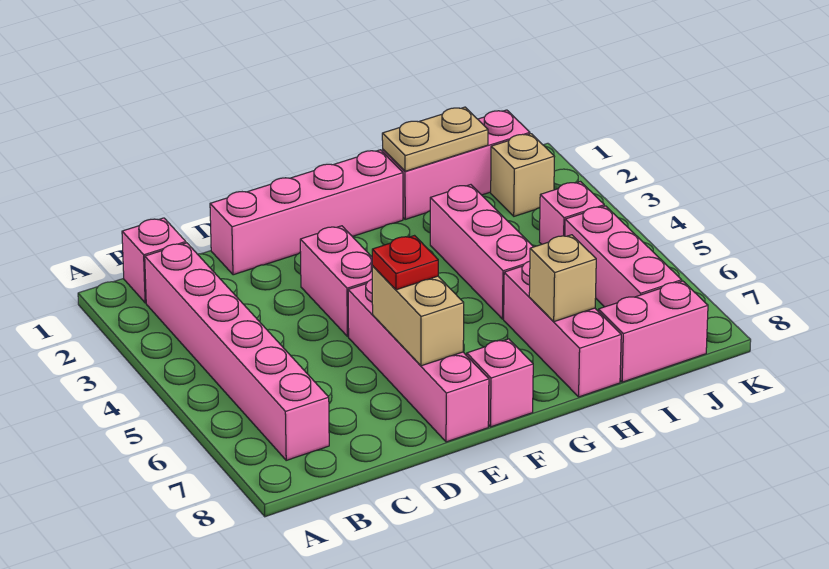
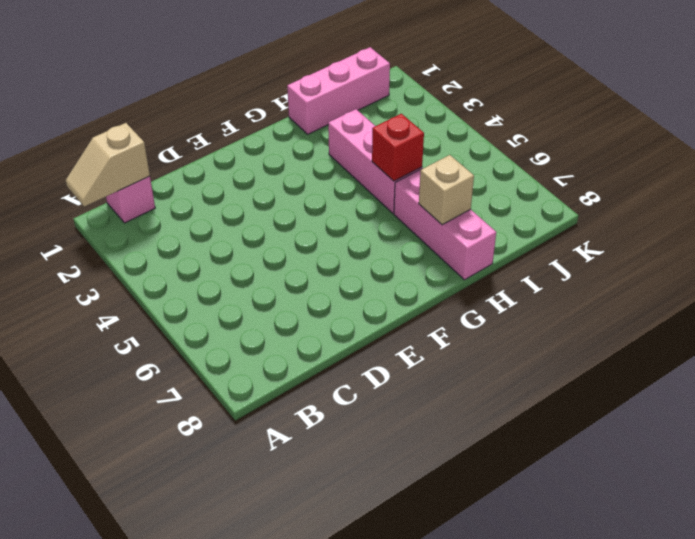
tan 1x2 slope [66,123,150,207] -> none
red 1x1 brick [372,114,424,181] -> none
none -> pink 1x6 brick [145,243,329,460]
none -> pink 1x4 brick [210,150,403,275]
none -> pink 1x2 brick [300,226,373,337]

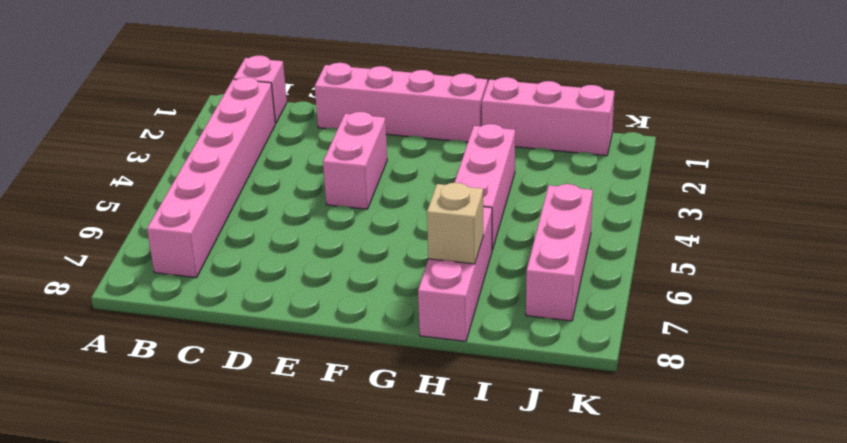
none -> pink 1x4 brick [348,279,489,442]
none -> pink 1x1 brick [467,339,533,427]
none -> pink 1x2 brick [599,281,708,382]

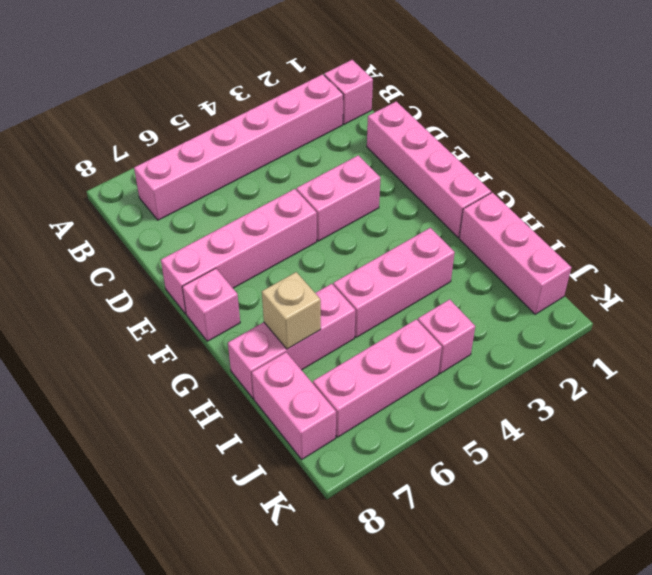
none -> tan 1x1 brick [491,134,555,216]
none -> tan 1x2 brick [372,266,464,366]
none -> tan 1x2 plate [382,107,488,171]

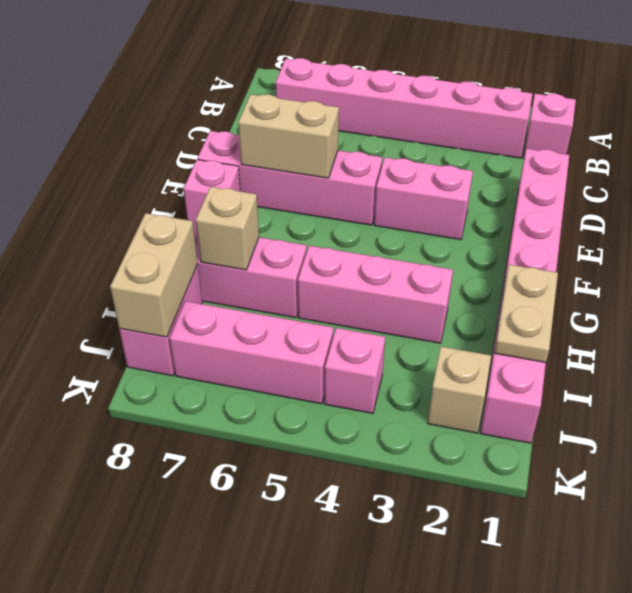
tan 1x2 brick [110,213,198,337] -> none
none -> red 1x1 plate [372,236,438,290]

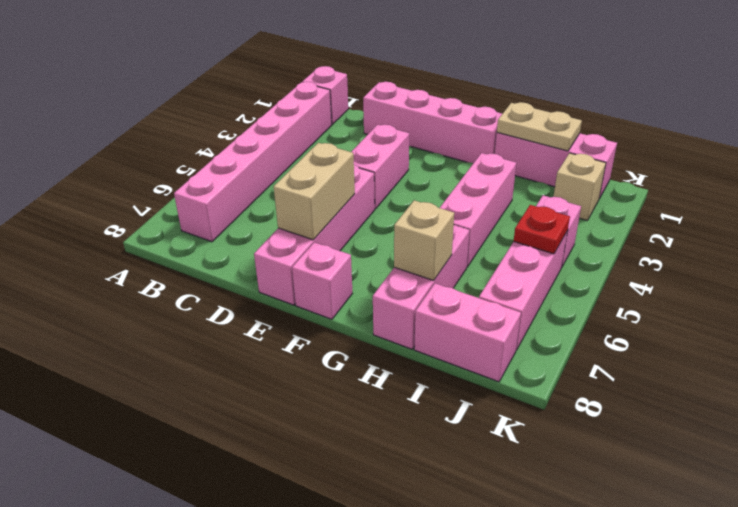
red 1x1 plate [514,205,570,254] -> red 1x1 plate moved to [372,236,438,290]

